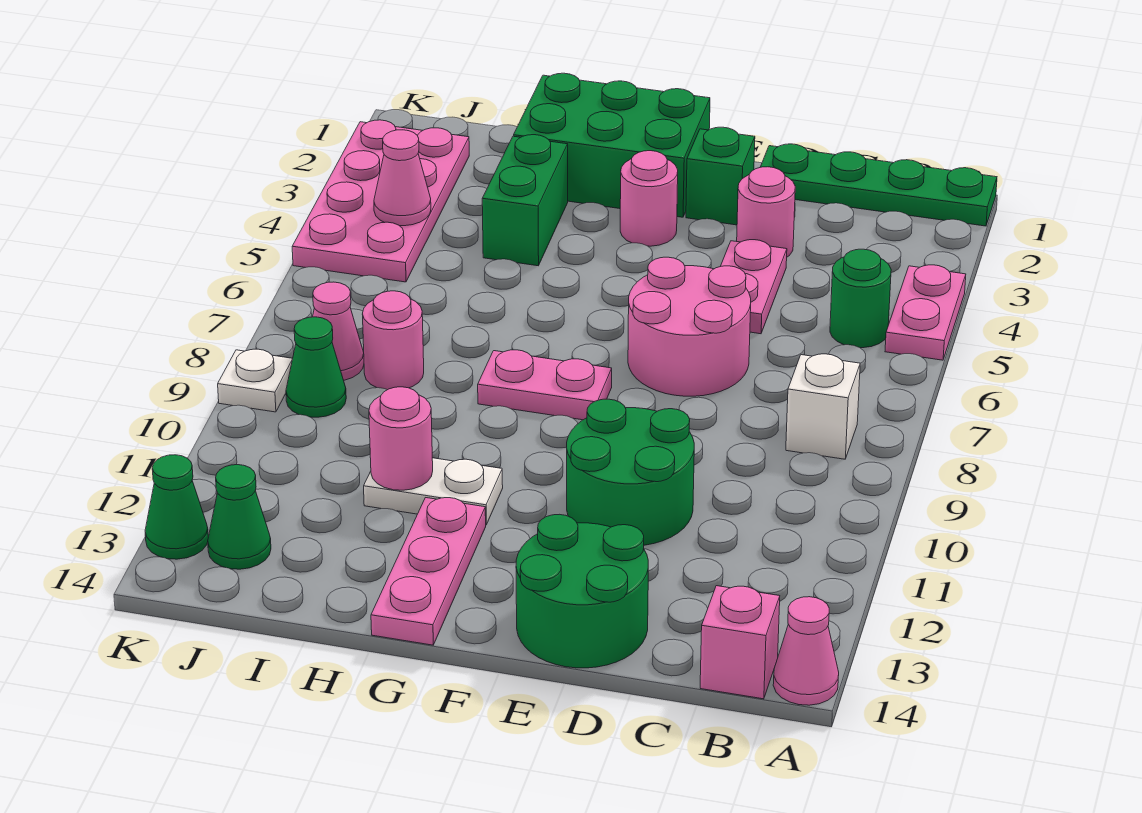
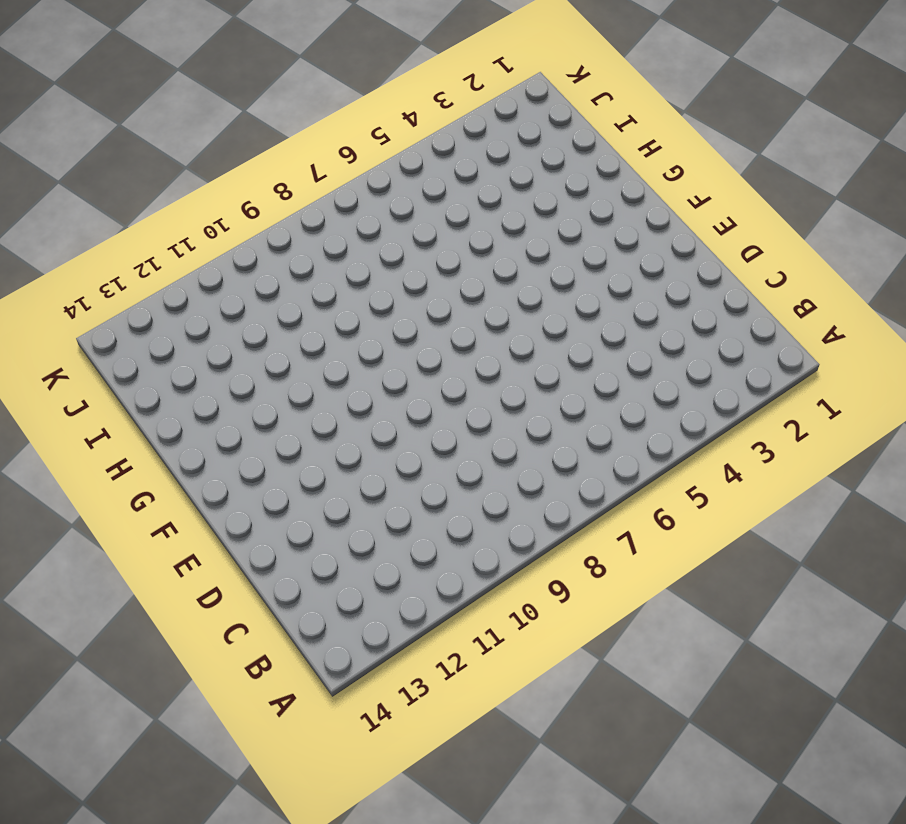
none -> green 1x4 plate [761,144,997,226]
none -> pink 1x2 plate [885,265,966,360]
none -> pink 1x1 cone [773,597,839,705]

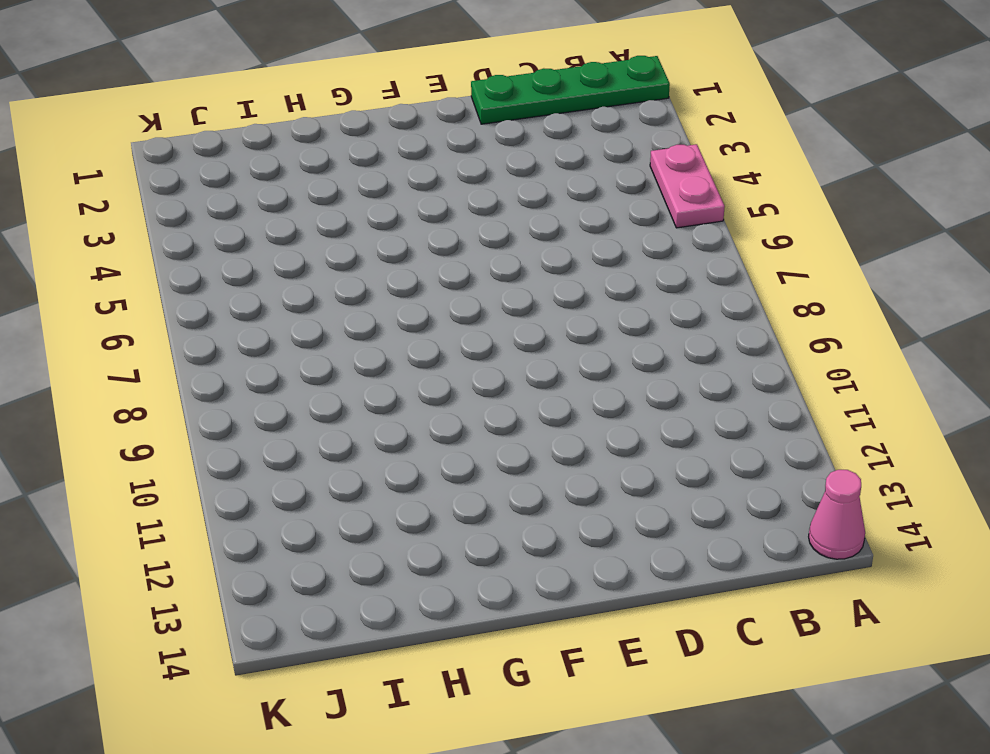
none -> green 1x1 round brick [830,249,891,348]
none -> white 1x1 brick [786,354,860,459]
none -> pink 1x1 brick [700,586,780,699]

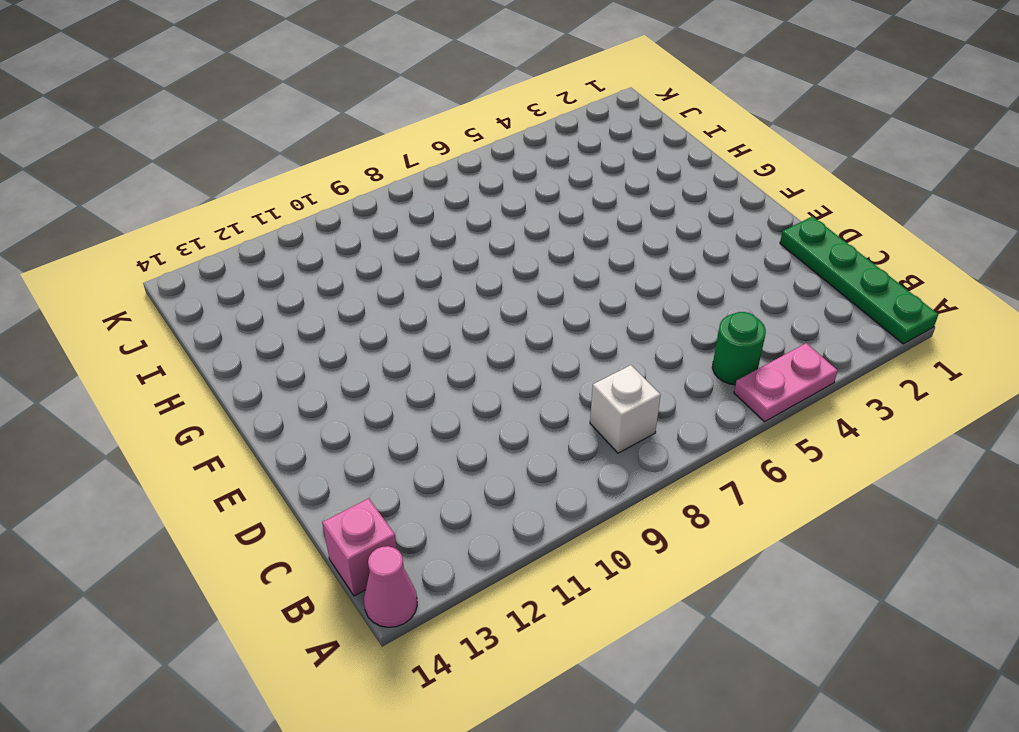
none -> pink 1x1 round brick [737,167,795,257]
none -> pink 1x2 plate [720,240,787,334]
none -> pink 2x2 round brick [628,257,751,396]

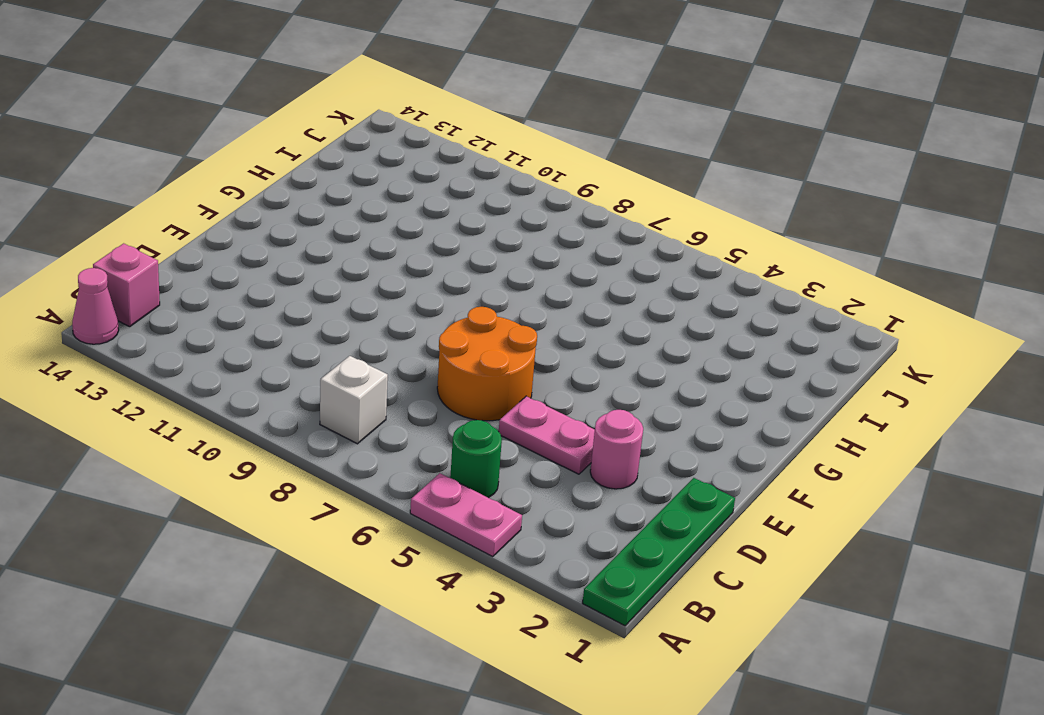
orange 2x2 round brick [437,307,537,421] -> pink 2x2 round brick [628,257,751,396]
none -> green 2x2 round brick [567,399,694,545]
none -> green 2x2 round brick [516,514,648,668]
none -> green 1x1 brick [686,127,755,225]

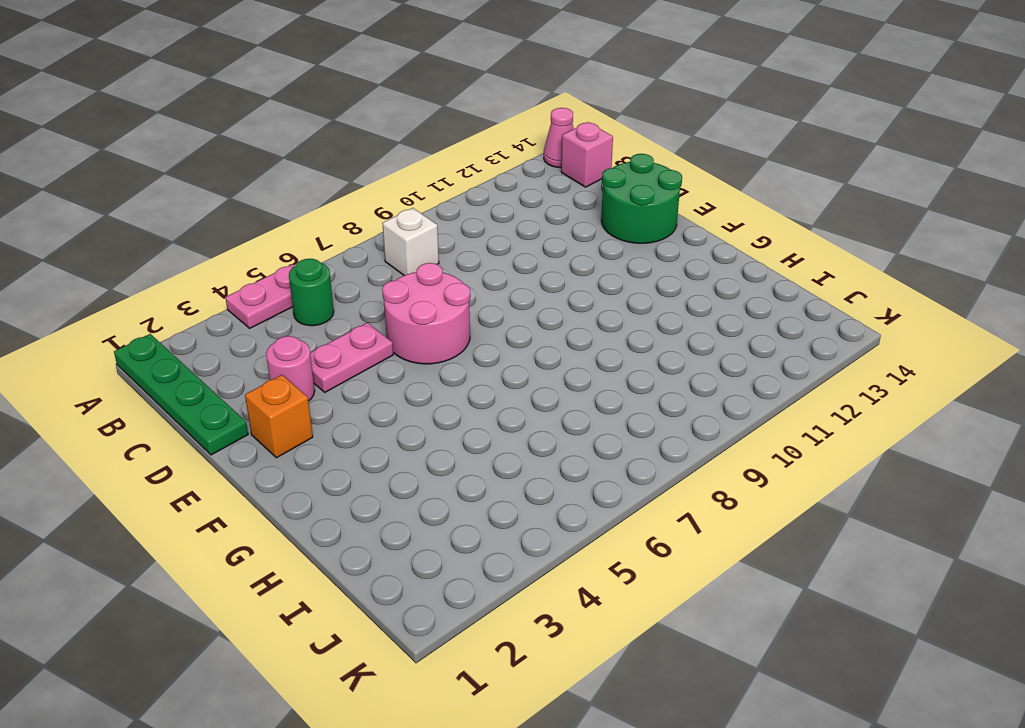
orange 1x1 brick [245,375,313,458] -> green 1x1 brick [686,127,755,225]
none -> green 2x2 round brick [567,399,694,545]
none -> green 2x3 brick [514,73,710,217]
none -> pink 1x1 round brick [620,151,678,246]

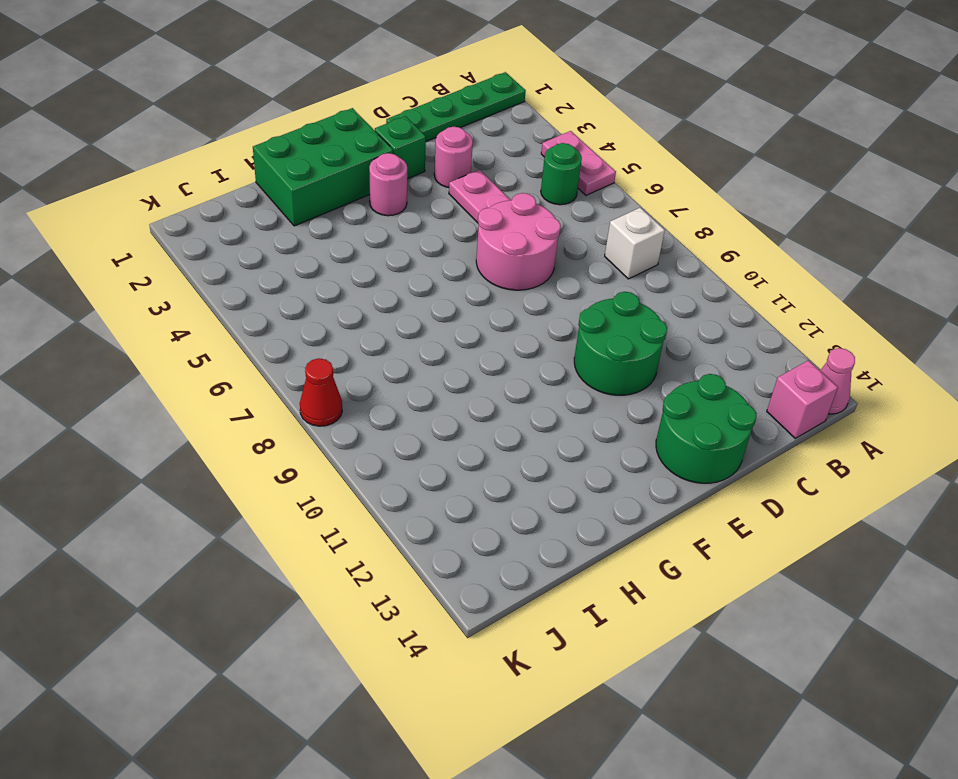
red 1x1 cone [300,358,342,426] -> none
none -> pink 1x2 plate [478,350,612,420]
none -> white 1x2 plate [364,458,503,525]
none -> pink 1x3 plate [371,498,486,645]

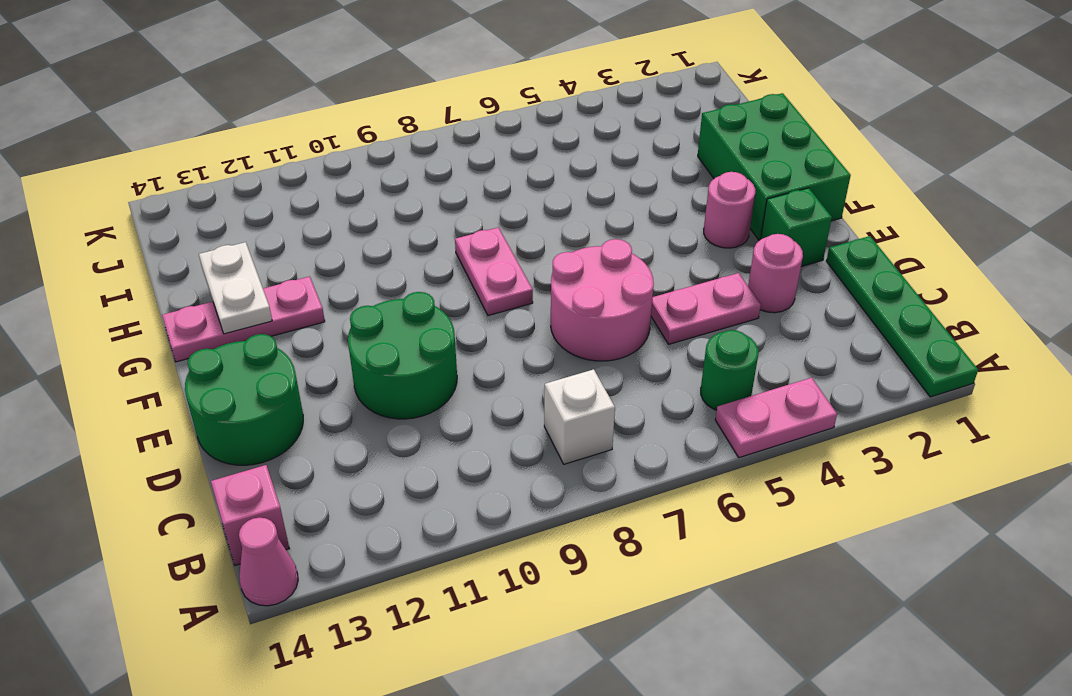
white 1x2 plate [199,242,272,334] -> white 1x2 plate moved to [364,458,503,525]
none -> green 1x2 brick [482,135,568,266]
none -> pink 1x1 round brick [363,291,424,390]
none -> pink 2x4 plate [292,120,469,282]

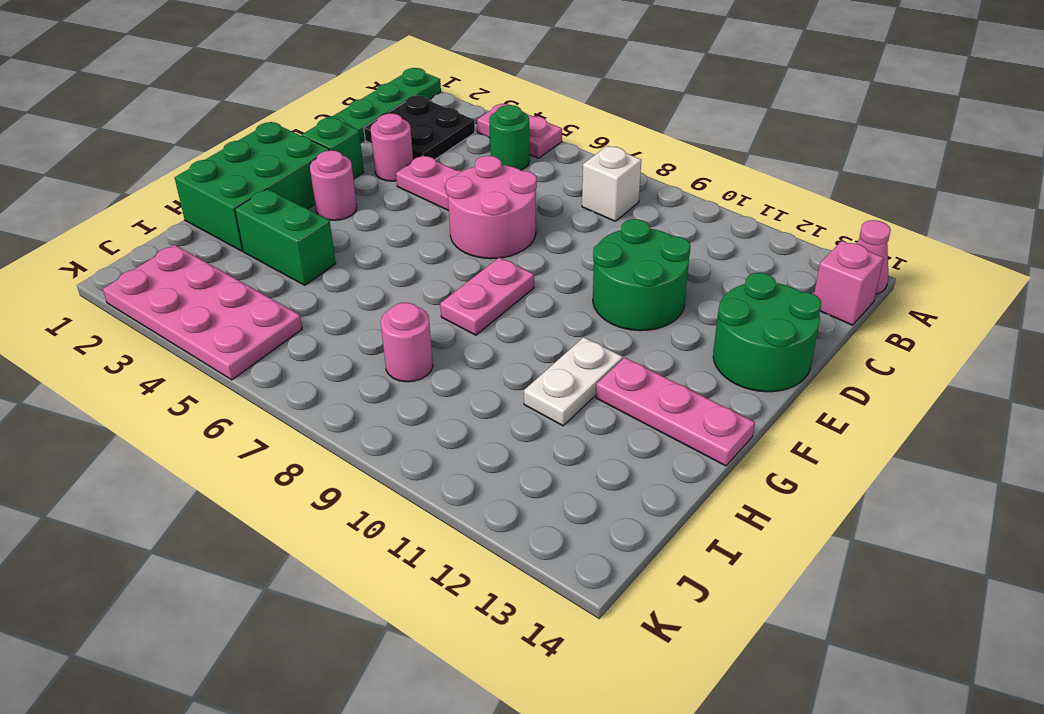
black 2x2 plate [364,95,475,160] -> none
none -> pink 1x1 cone [313,282,364,380]
none -> green 1x1 cone [286,317,346,417]
none -> green 1x1 cone [208,465,271,569]

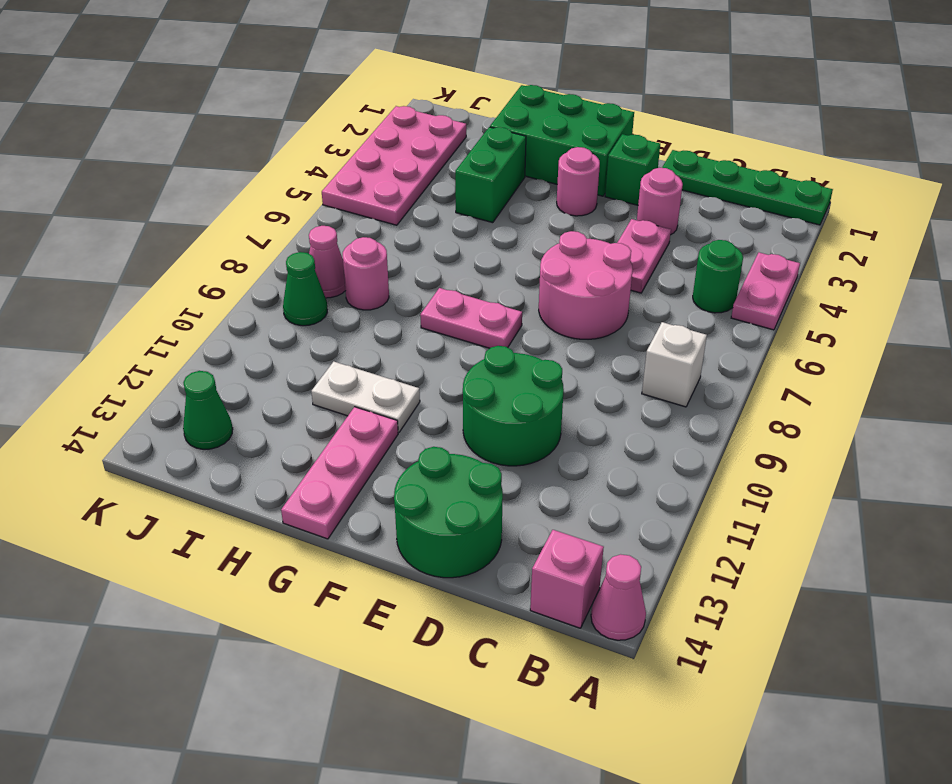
none -> white 1x1 plate [218,349,293,412]
none -> green 1x1 cone [145,455,208,559]
none -> pink 1x1 round brick [369,387,433,490]

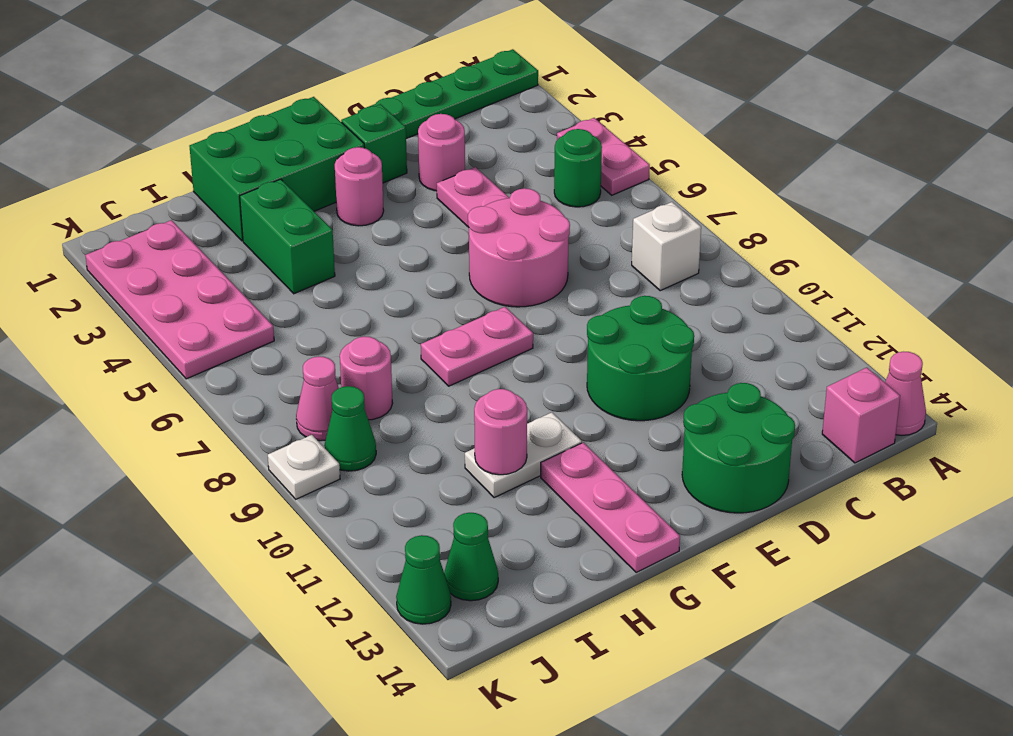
none -> pink 1x1 cone [374,130,431,226]

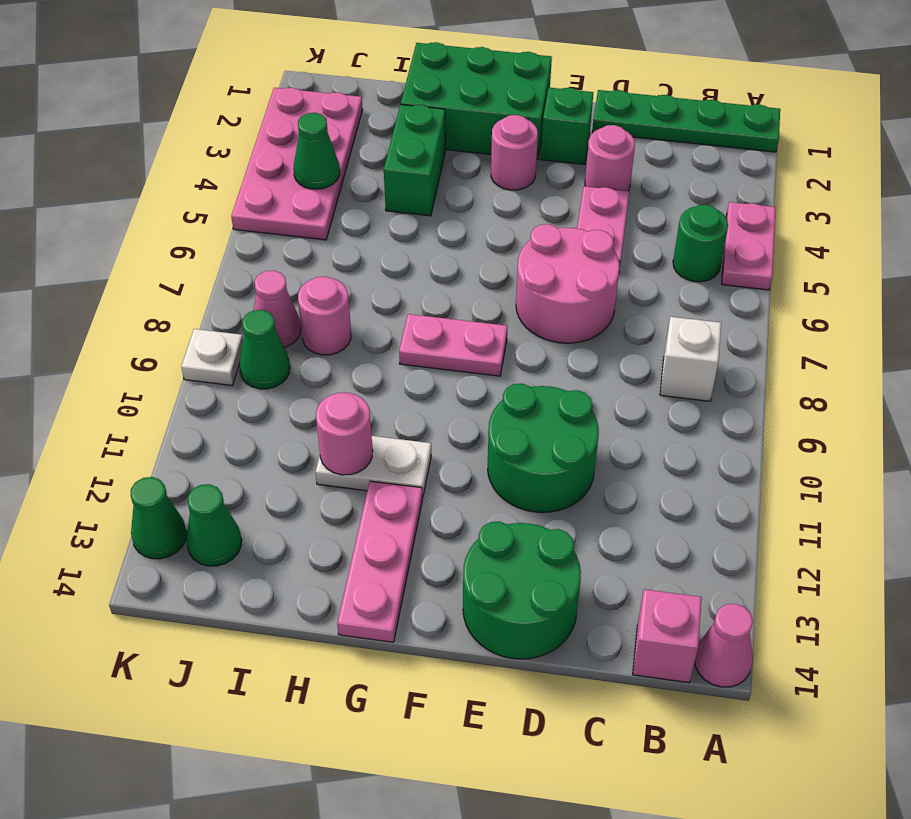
green 1x1 cone [294,113,340,189] -> pink 1x1 cone [374,130,431,226]

